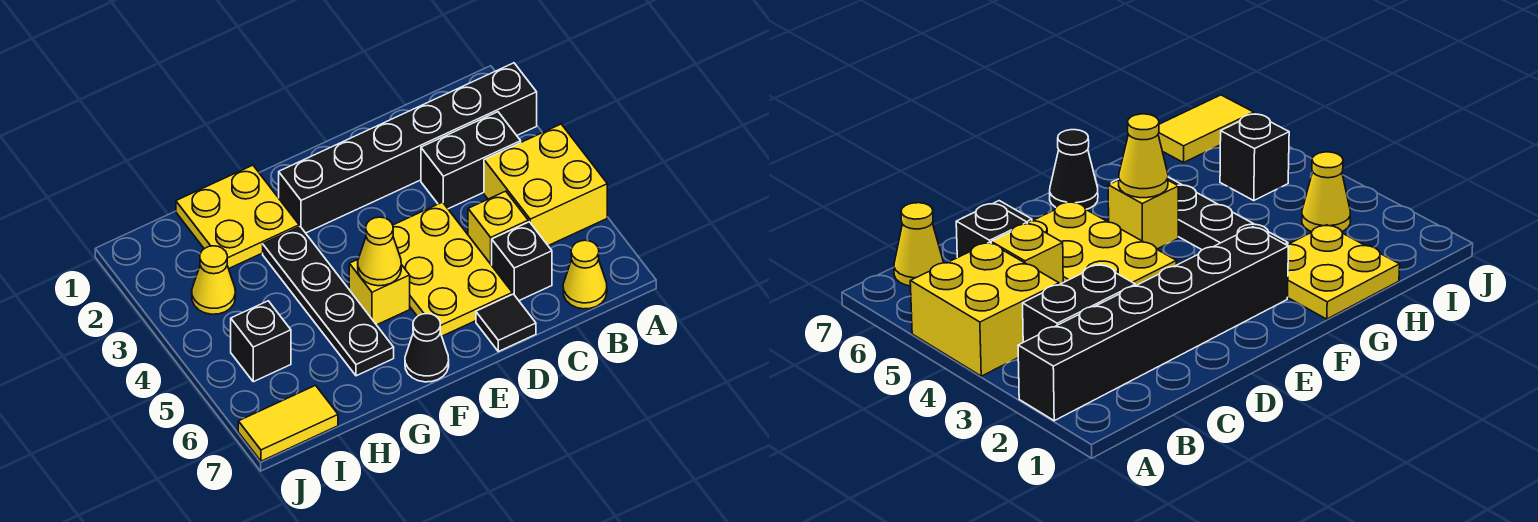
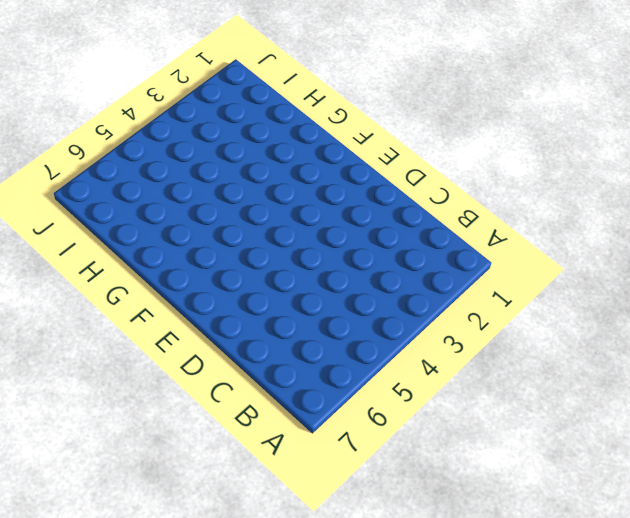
none -> black 1x6 brick [279,63,537,233]
none -> yellow 2x2 brick [484,124,607,246]
none -> black 1x2 brick [421,112,521,209]

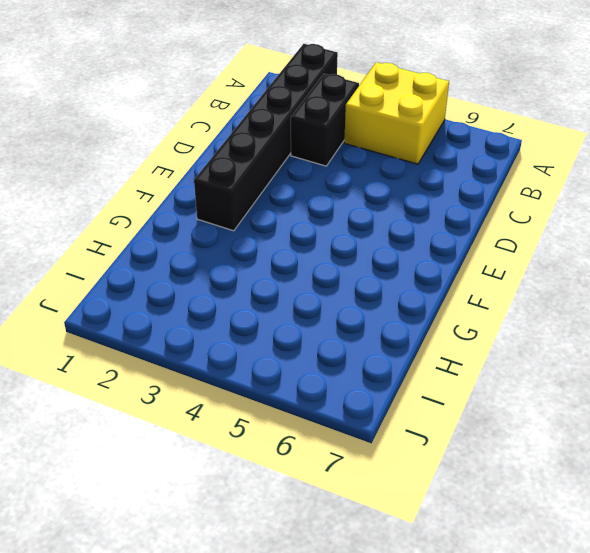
none -> yellow 1x1 cone [563,240,607,309]
none -> yellow 1x1 brick [468,191,528,265]
none -> black 1x1 brick [492,222,552,300]

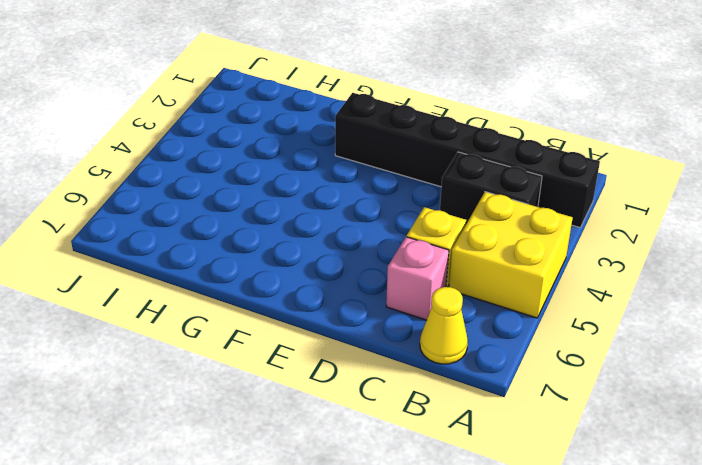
pink 1x1 brick [386,237,449,320] -> black 1x1 brick [492,222,552,300]
none -> yellow 2x3 plate [393,202,512,336]
none -> black 1x1 tile [476,294,536,352]
none -> yellow 1x1 brick [349,260,410,325]

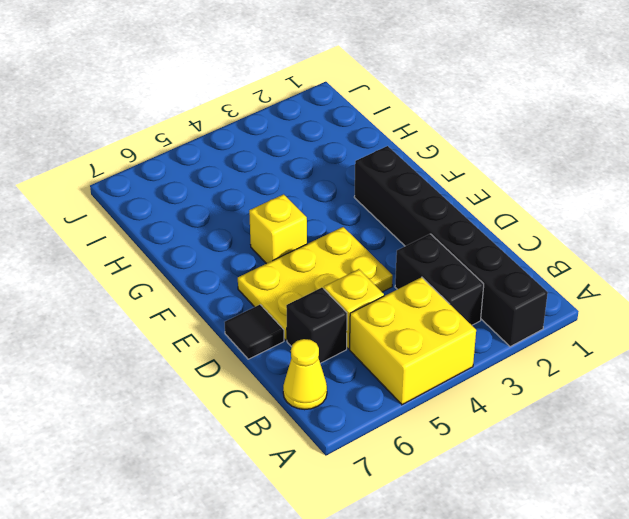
none -> black 1x1 cone [405,314,449,382]
none -> yellow 2x2 plate [176,165,299,269]
none -> black 1x4 plate [263,227,394,376]

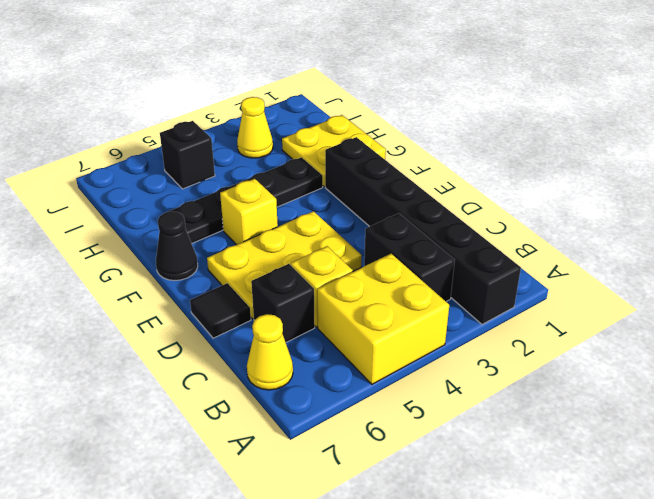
none -> yellow 1x2 tile [238,385,338,461]
none -> yellow 1x1 cone [358,217,401,286]

